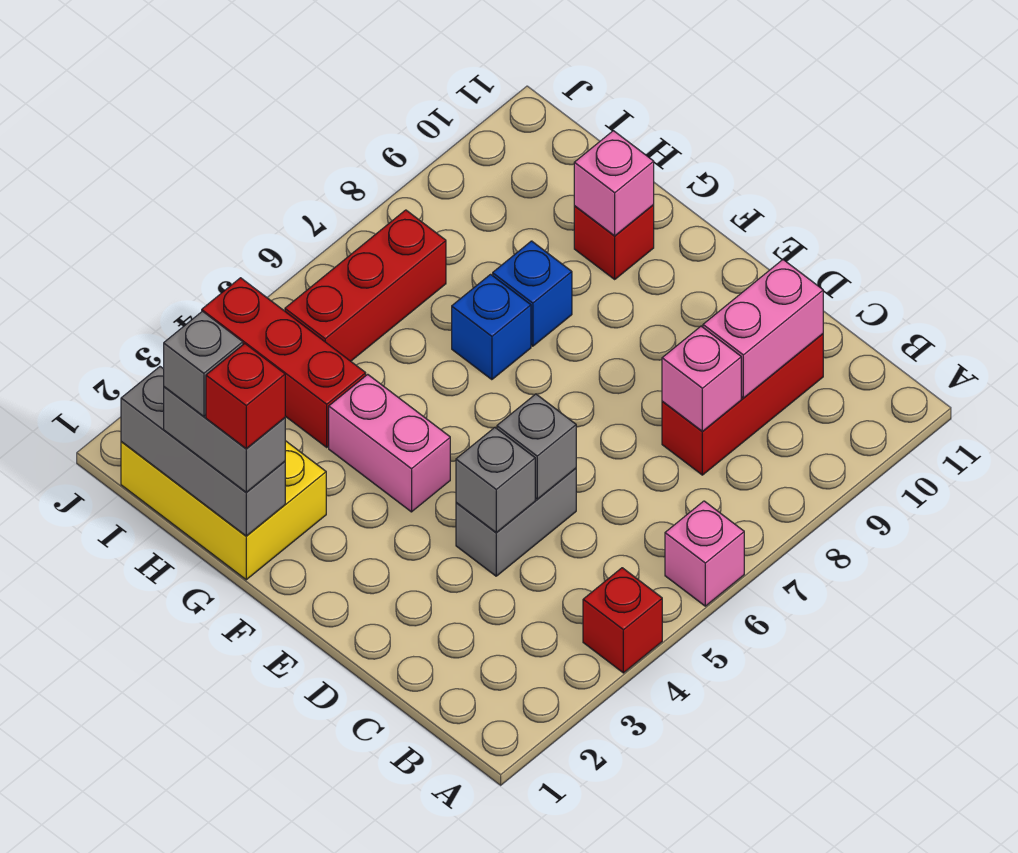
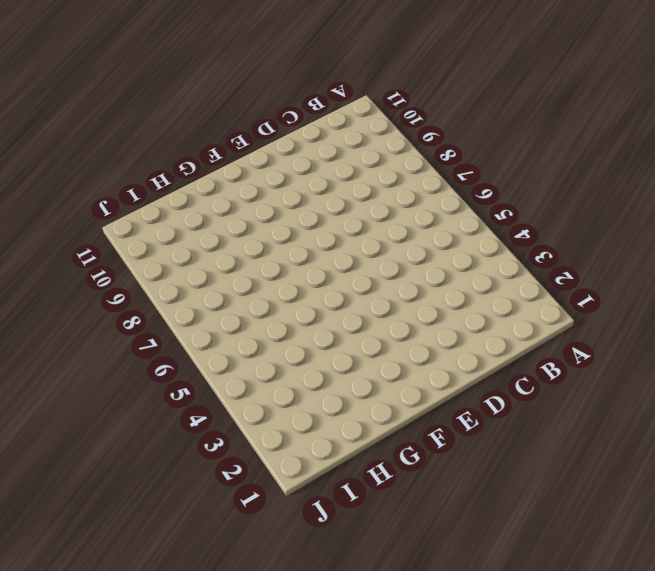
none -> red 1x1 brick [583,568,662,673]
none -> pink 1x1 brick [665,501,744,606]
none -> red 1x3 brick [662,334,823,475]

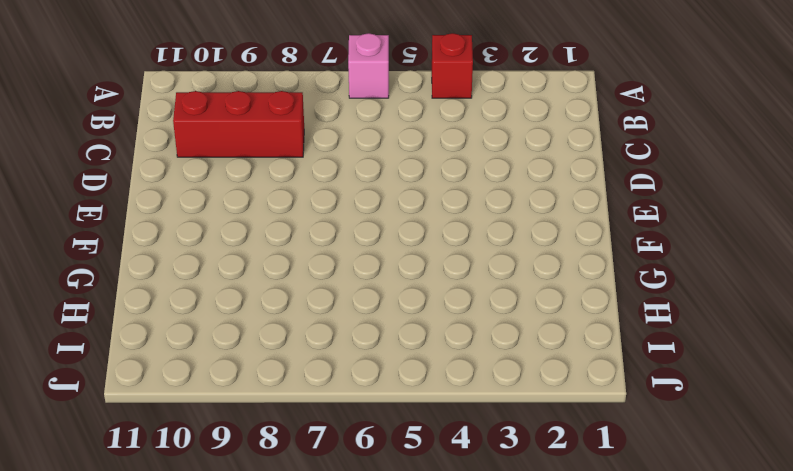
none -> grey 1x2 brick [456,468,576,576]
none -> pink 1x2 brick [329,374,450,512]
none -> yellow 2x3 brick [121,441,326,580]

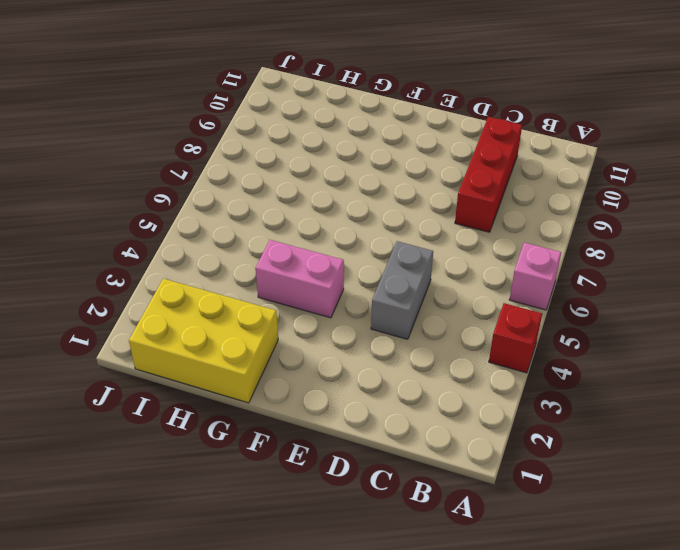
none -> blue 1x1 brick [452,274,531,380]
none -> blue 1x1 brick [493,241,572,346]
none -> red 1x1 brick [574,205,654,279]

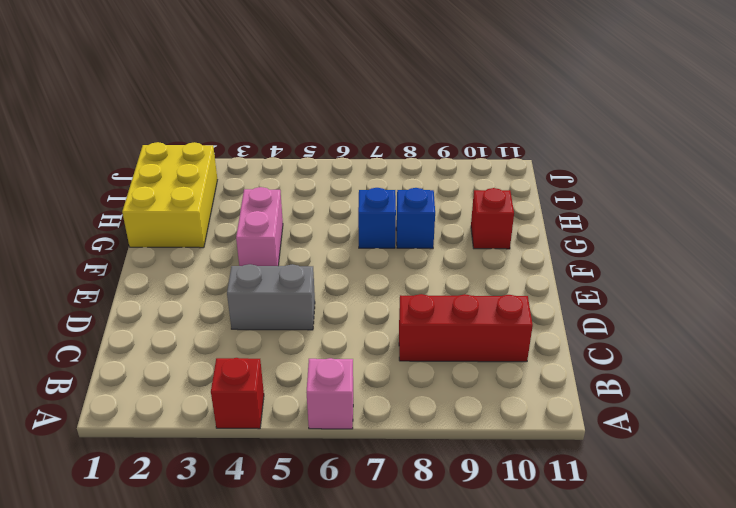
none -> red 1x3 brick [202,278,366,447]
none -> red 1x3 brick [285,210,446,361]
none -> pink 1x1 brick [662,326,741,431]

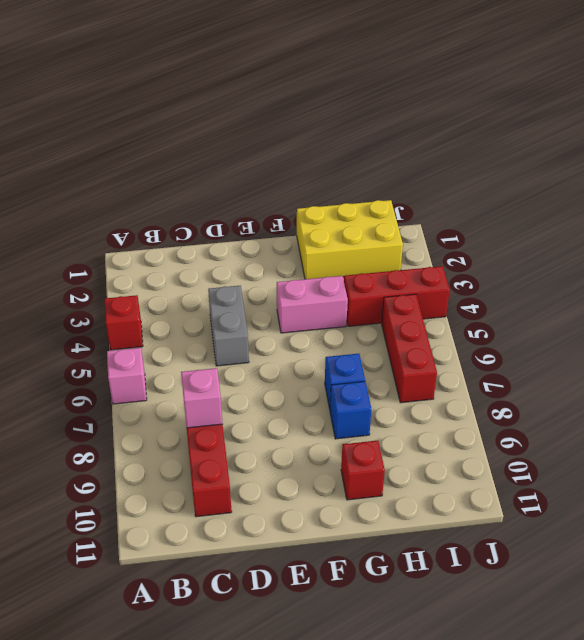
none -> pink 1x2 brick [703,260,823,398]
none -> grey 1x1 brick [456,428,535,532]
none -> grey 1x1 brick [497,394,576,499]

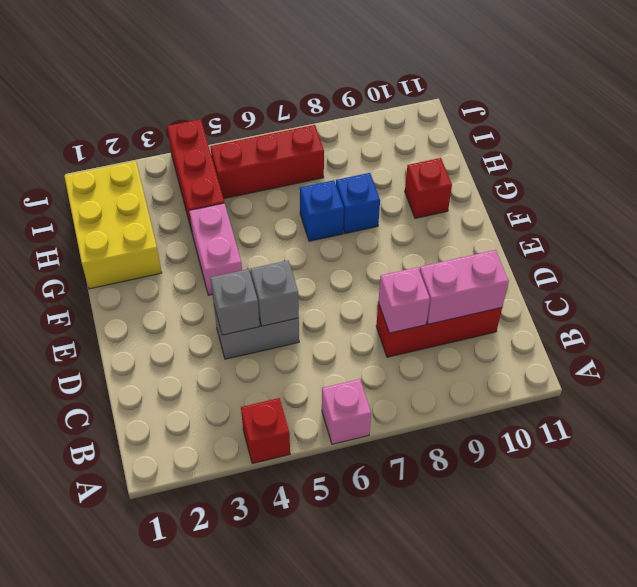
none -> grey 1x3 brick [121,367,285,536]
none -> pink 1x1 brick [574,131,654,236]
none -> grey 1x2 brick [164,387,285,492]

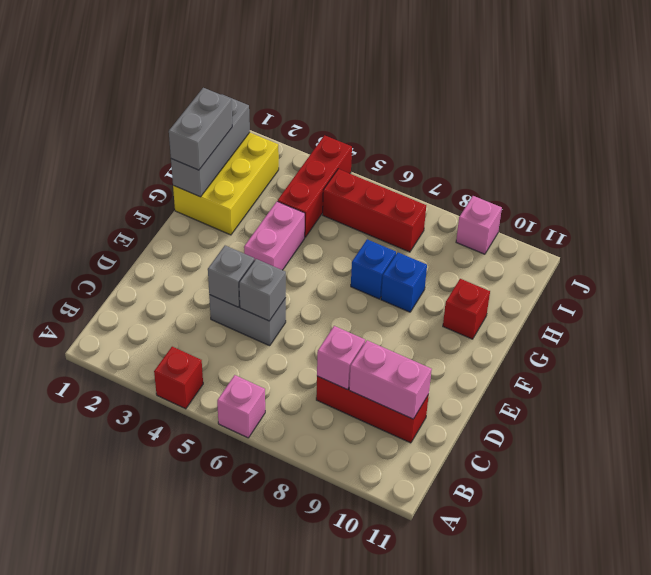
pink 1x1 brick [456,196,502,254] -> pink 1x1 brick moved to [574,131,654,236]
none -> red 1x1 brick [206,344,285,449]
none -> grey 1x1 brick [164,311,243,416]

